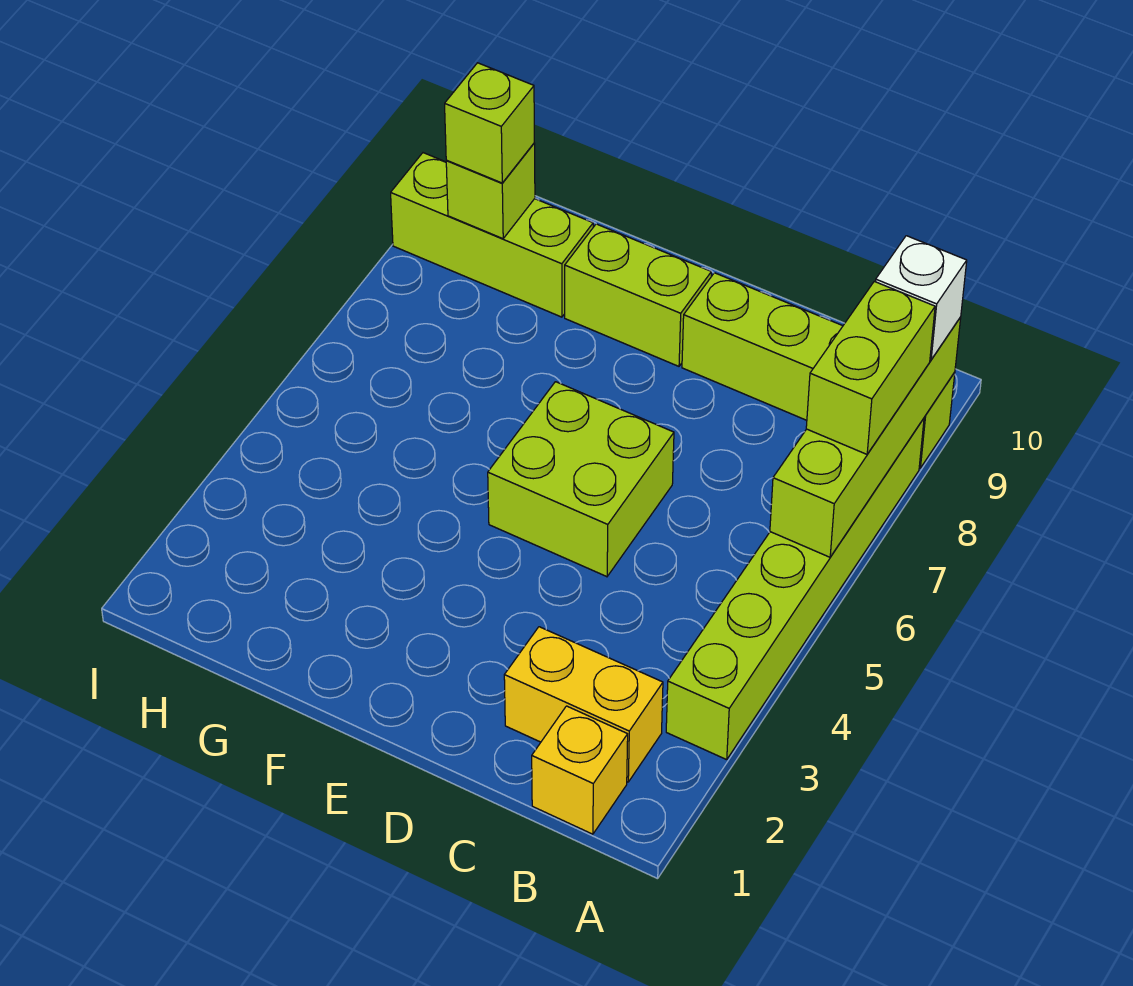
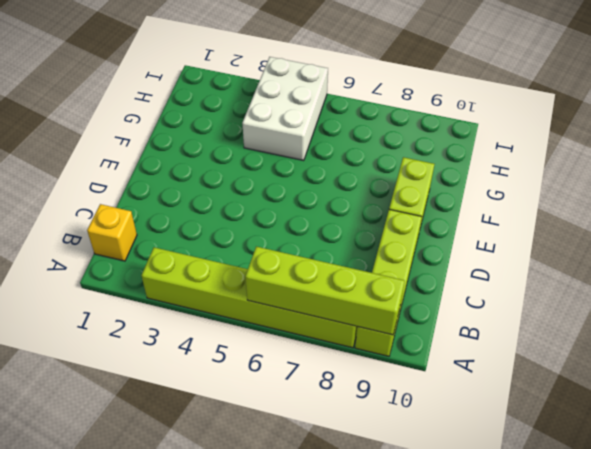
white 2x3 brick [242,57,328,161] -> none
none -> yellow 1x2 brick [504,627,663,782]
none -> lime 2x2 brick [488,382,674,577]
none -> lime 1x3 brick [391,153,593,317]

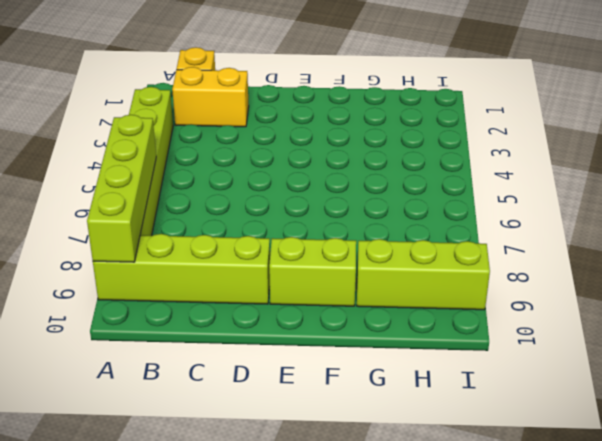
none -> lime 2x2 brick [488,382,674,577]
none -> lime 1x1 brick [446,143,535,239]
none -> lime 1x2 brick [806,281,935,454]

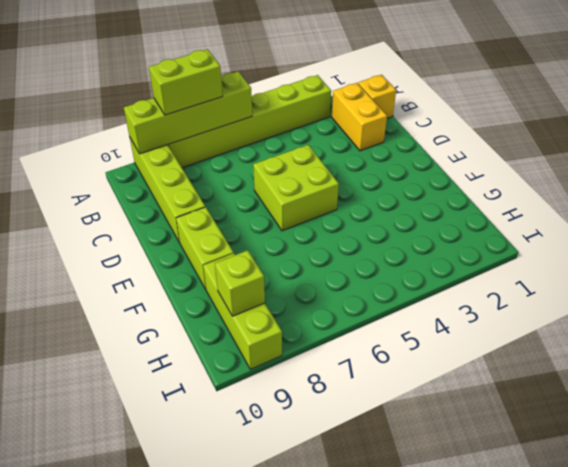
none -> white 1x1 brick [875,236,967,360]
none -> lime 1x1 brick [445,63,534,183]

